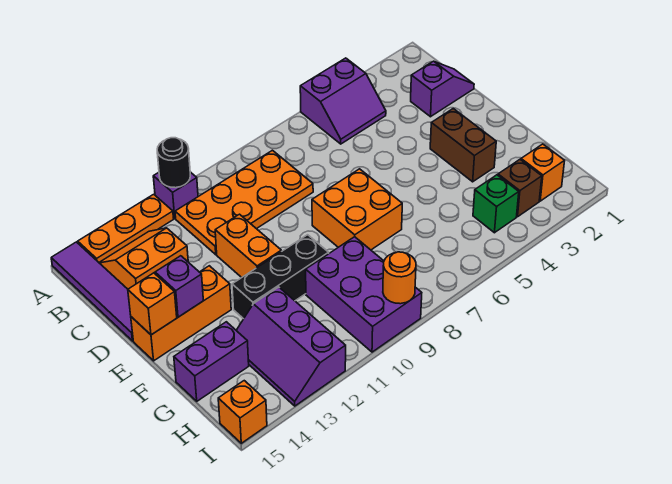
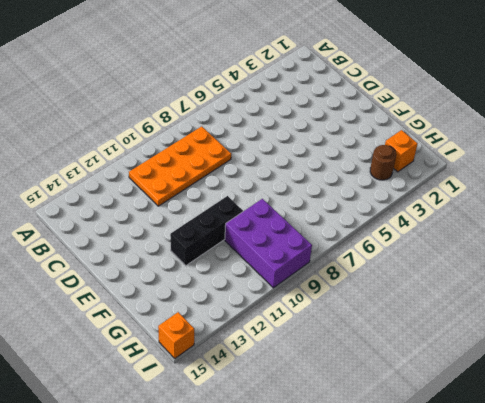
brown 1x1 round brick [370,145,396,180] -> brown 1x1 brick [498,160,542,217]
none -> purple 2x2 slope [300,58,386,144]
none -> purple 1x1 brick [153,172,198,218]
none -> orange 1x3 plate [78,194,174,262]

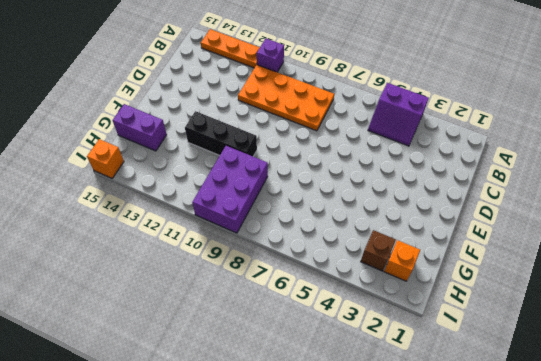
none -> purple 1x4 tile [51,242,133,341]
none -> orange 2x2 slope [99,228,188,289]
none -> purple 1x2 slope [411,61,474,117]

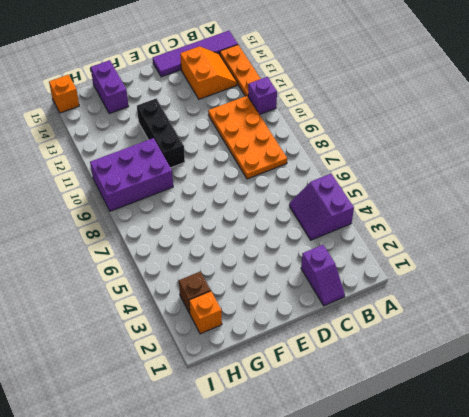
none -> orange 1x2 brick [215,214,281,278]
none -> brown 1x2 brick [430,109,496,182]
none -> orange 2x2 brick [312,169,402,250]

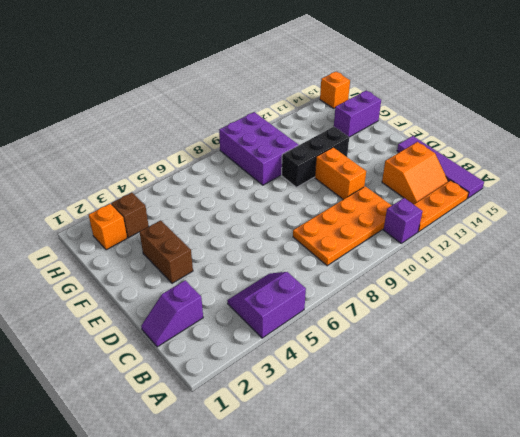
none -> orange 2x2 brick [312,169,402,250]
none -> orange 1x3 brick [131,266,231,361]
none -> purple 2x3 slope [236,287,346,406]

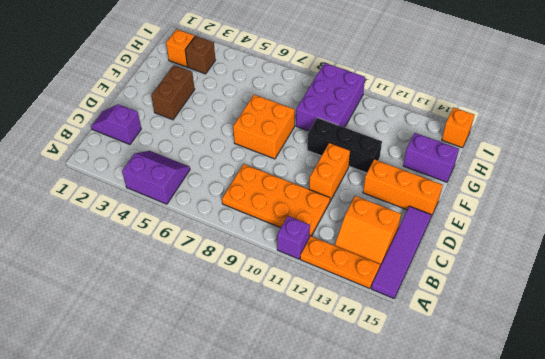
none -> purple 2x3 slope [236,287,346,406]
none -> green 1x1 brick [473,175,519,233]
none -> black 1x1 round brick [157,138,190,188]

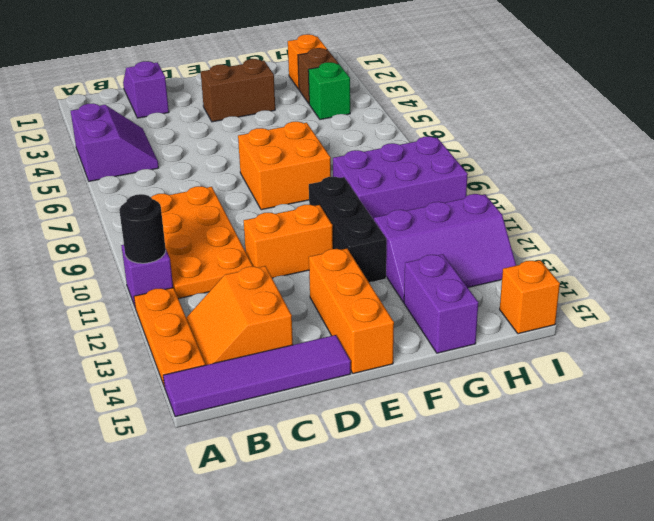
none -> purple 1x1 brick [155,256,203,317]
none -> orange 1x1 brick [128,273,177,335]
none -> orange 1x1 round brick [383,252,416,304]

